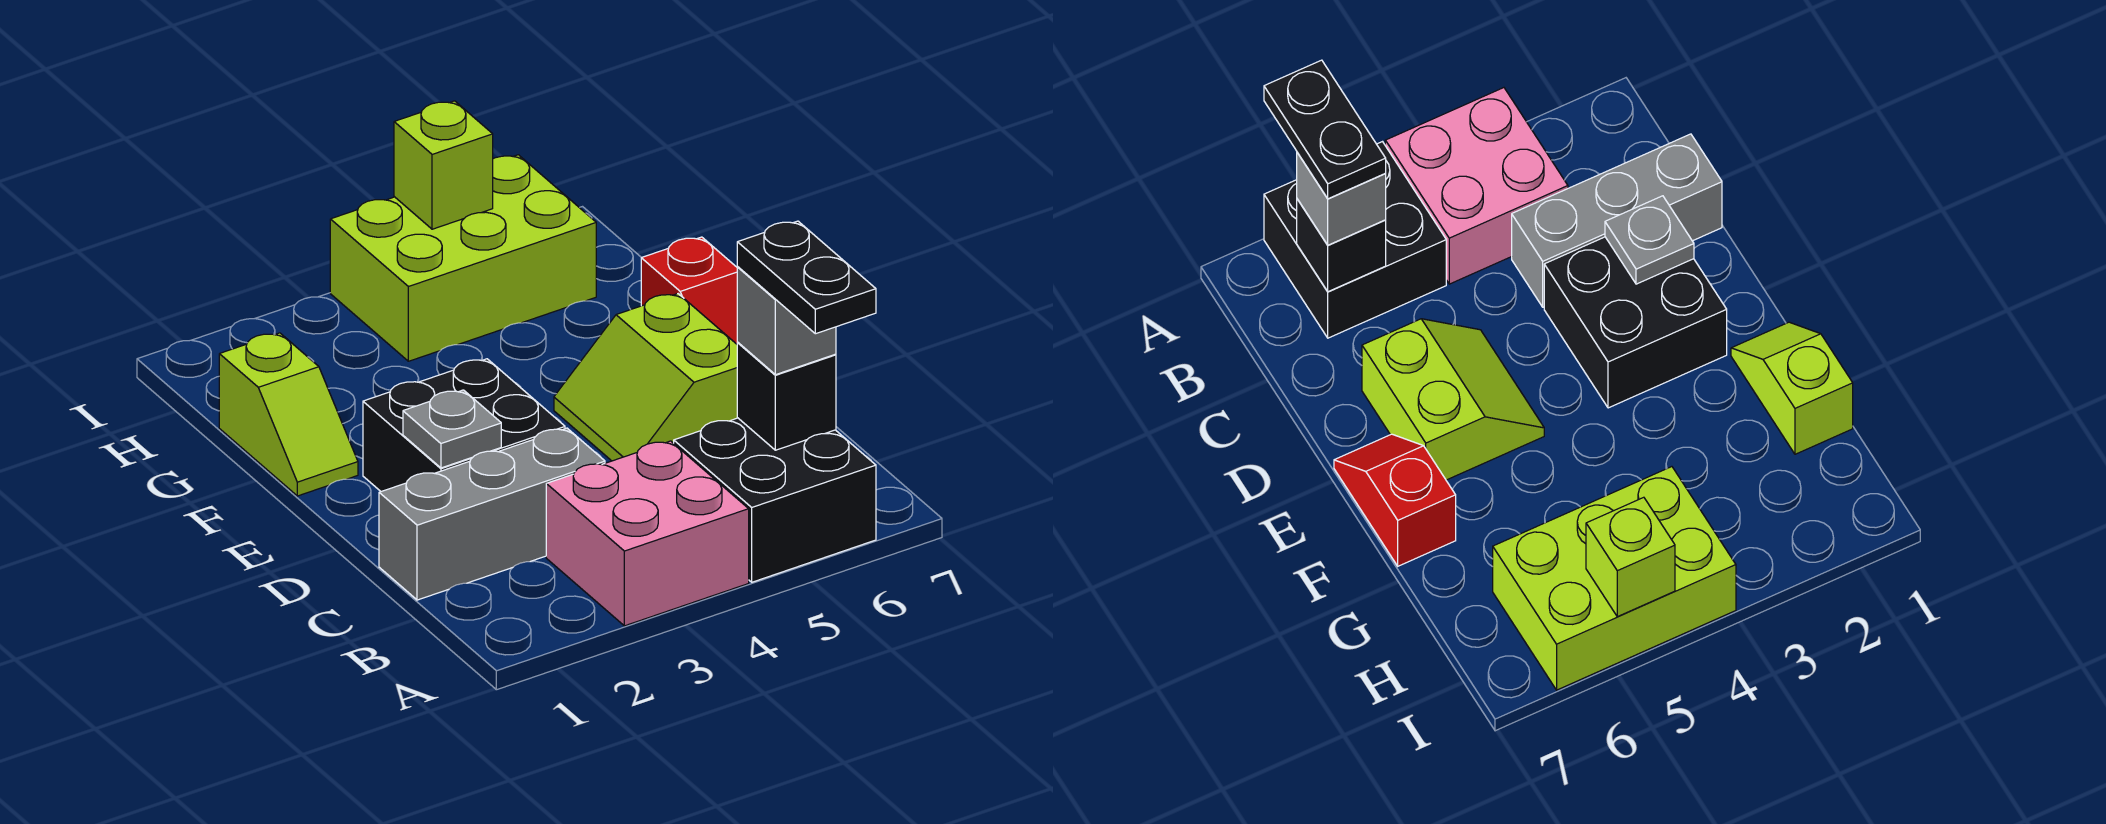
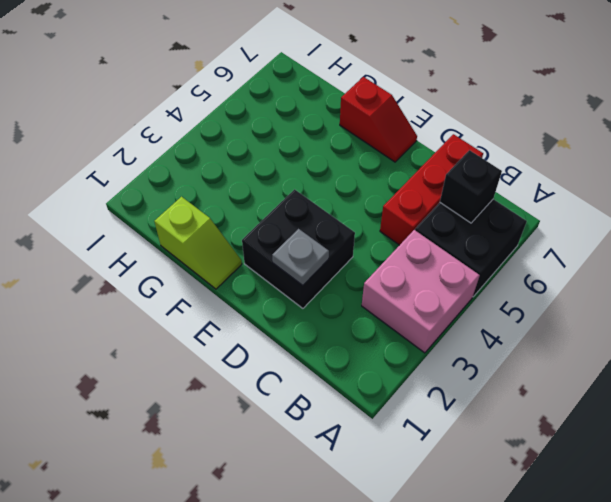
red 1x3 brick [380,134,483,245] -> none
none -> grey 1x3 brick [379,428,605,600]
none -> lime 2x2 slope [554,294,738,461]
none -> lime 2x3 brick [330,155,596,361]

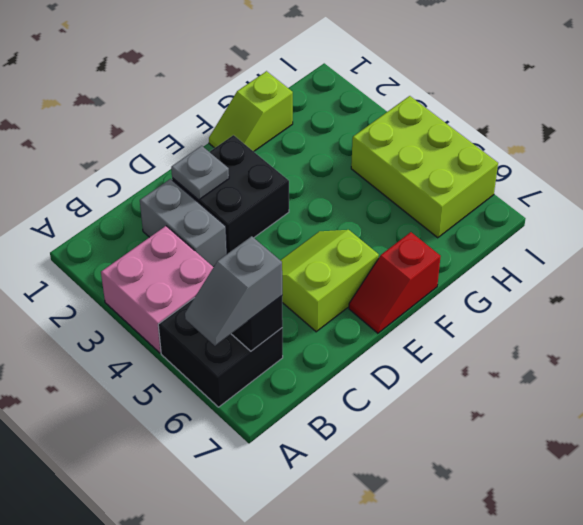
grey 1x2 slope [185,236,282,346] -> grey 1x1 brick [737,267,836,375]
grey 1x2 brick [140,179,227,267] -> grey 1x3 brick [379,428,605,600]
none -> lime 1x1 brick [394,101,493,229]
none -> black 1x2 plate [737,221,876,334]

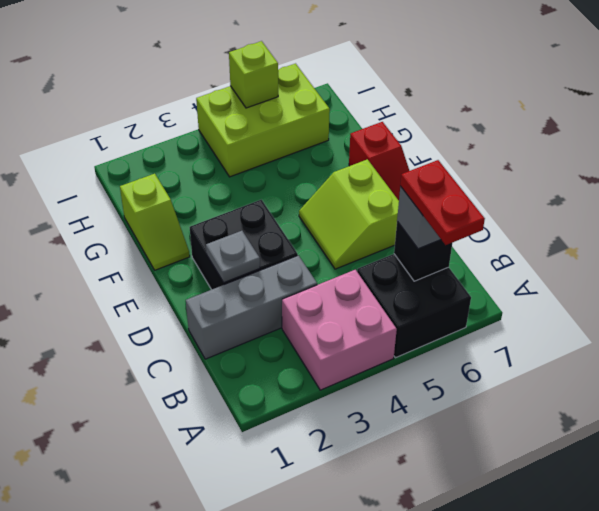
red 1x2 plate [400,160,485,245] -> black 1x2 plate [737,221,876,334]

